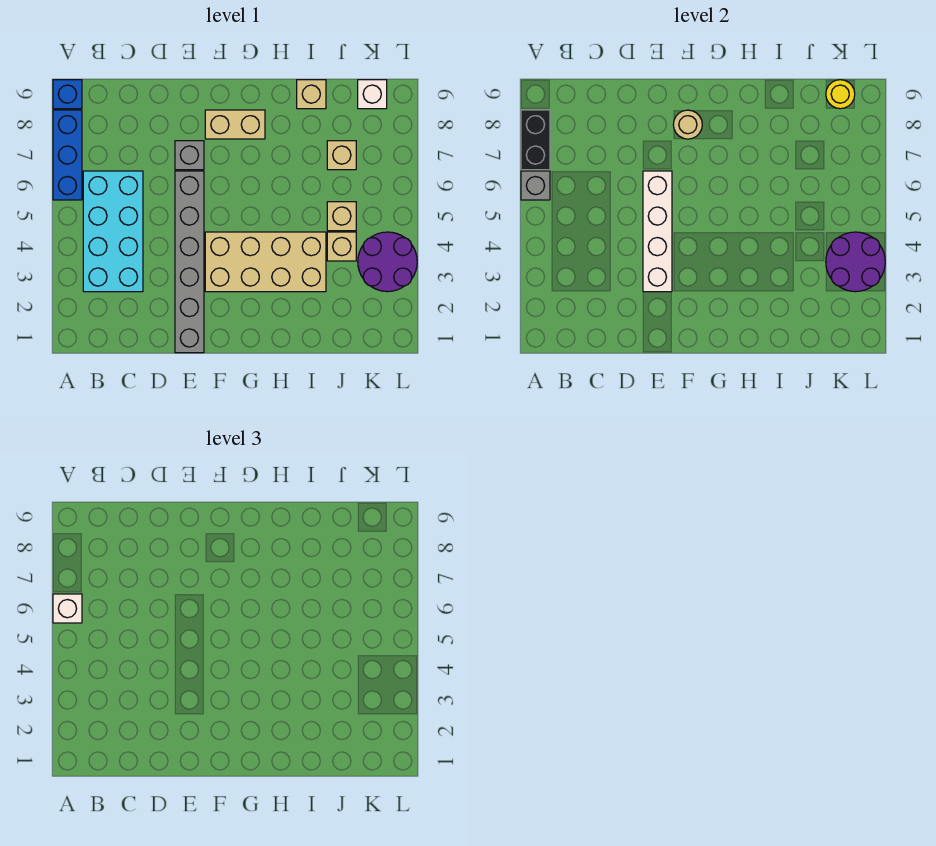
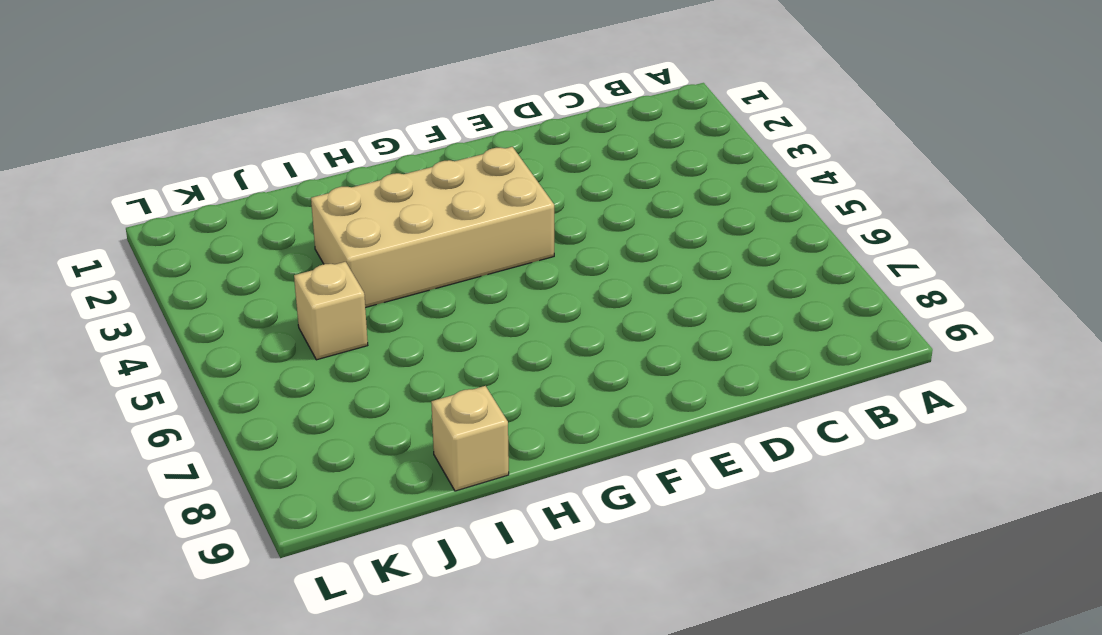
none -> blue 1x3 brick [53,110,82,200]
none -> blue 1x1 brick [53,80,82,109]
none -> cyan 2x4 brick [83,171,143,292]

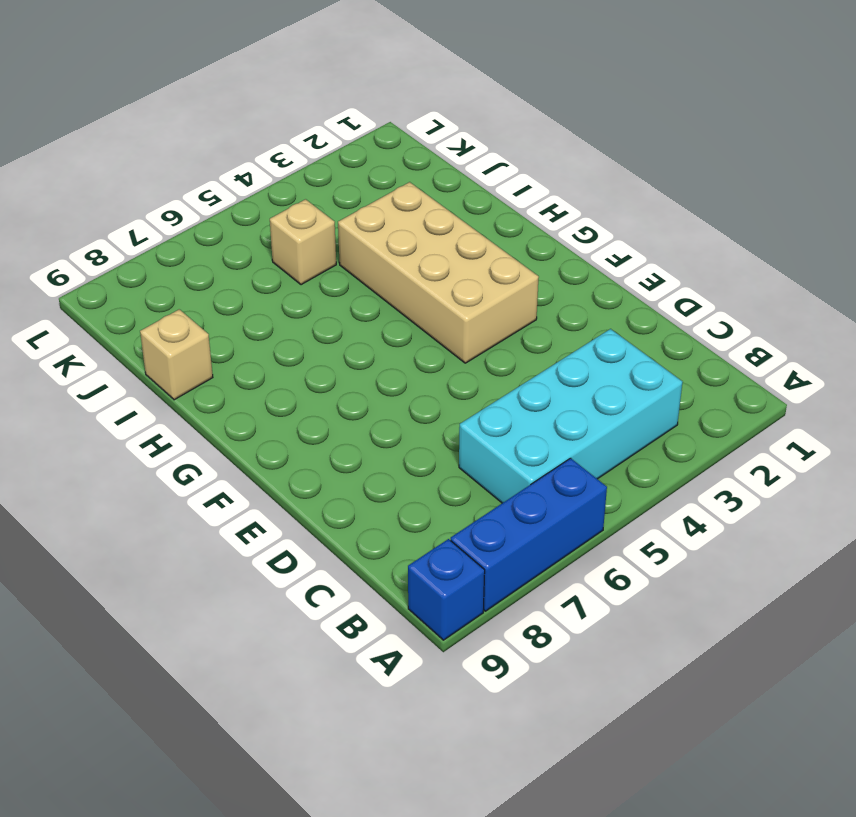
none -> grey 1x6 brick [175,171,204,353]
none -> grey 1x1 brick [175,141,204,170]
none -> tan 1x2 brick [205,110,265,139]

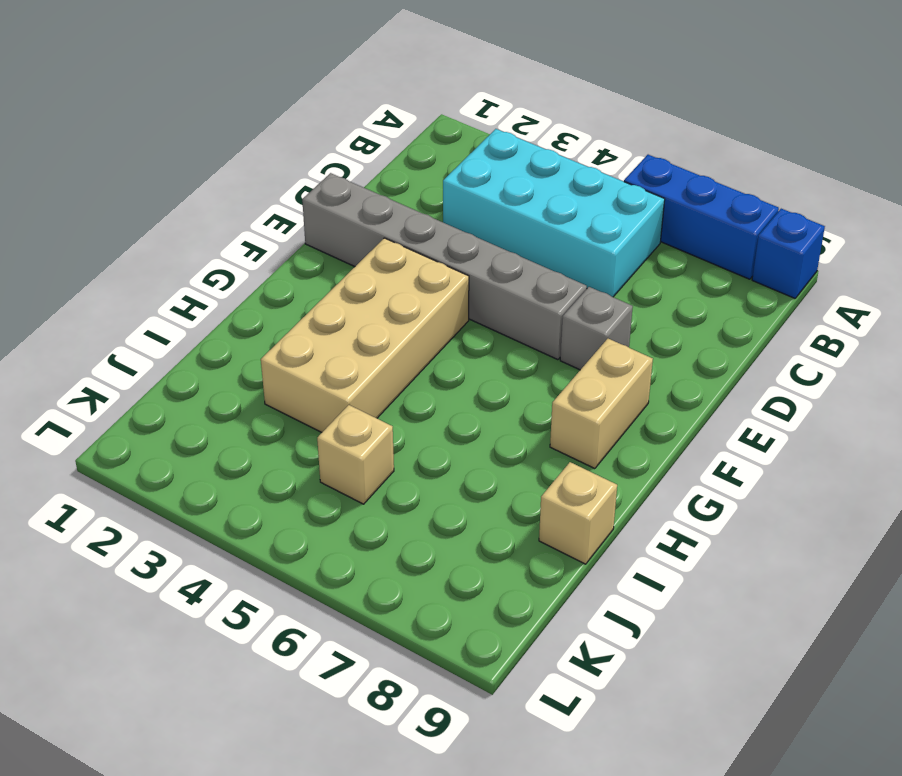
none -> tan 1x1 brick [327,232,356,261]
none -> tan 1x1 brick [327,141,356,170]
none -> purple 2x2 round brick [358,232,417,292]

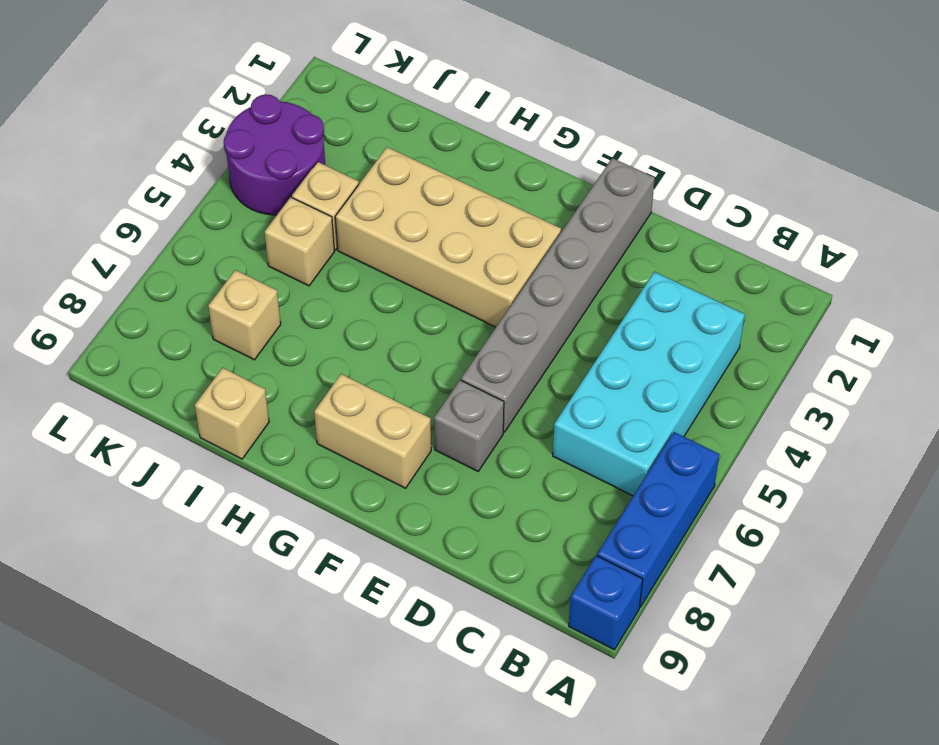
none -> white 1x1 brick [358,80,387,109]
none -> grey 1x1 brick [521,171,550,200]
none -> black 1x2 brick [521,110,550,170]

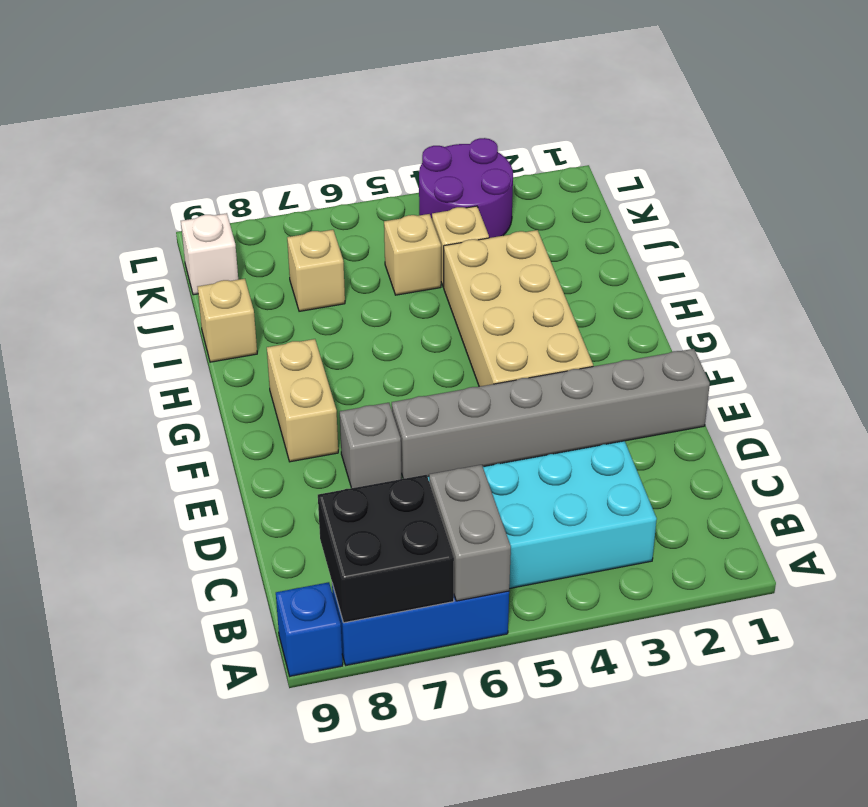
grey 1x2 brick [429,465,511,601] -> grey 1x1 brick [521,171,550,200]
black 2x2 brick [318,475,454,623] -> black 1x2 brick [521,110,550,170]
none -> white 1x4 brick [643,171,672,292]
none -> tan 1x1 round brick [673,110,702,139]
none -> purple 2x2 round brick [826,232,885,292]

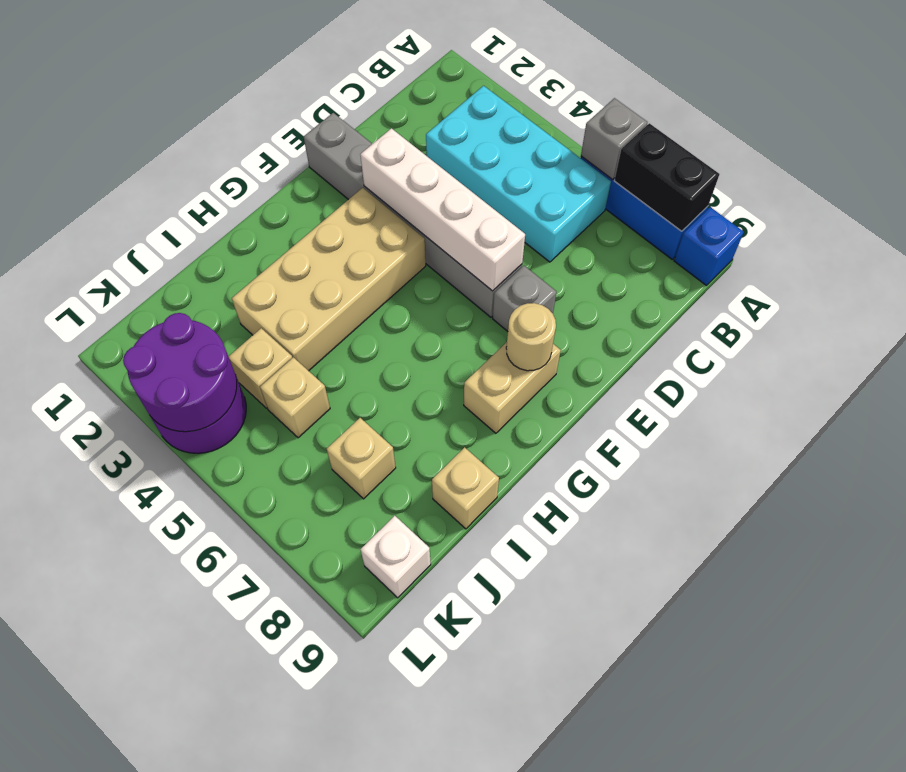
none -> yellow 1x1 round brick [826,80,855,109]
none -> white 1x1 brick [53,594,82,623]

